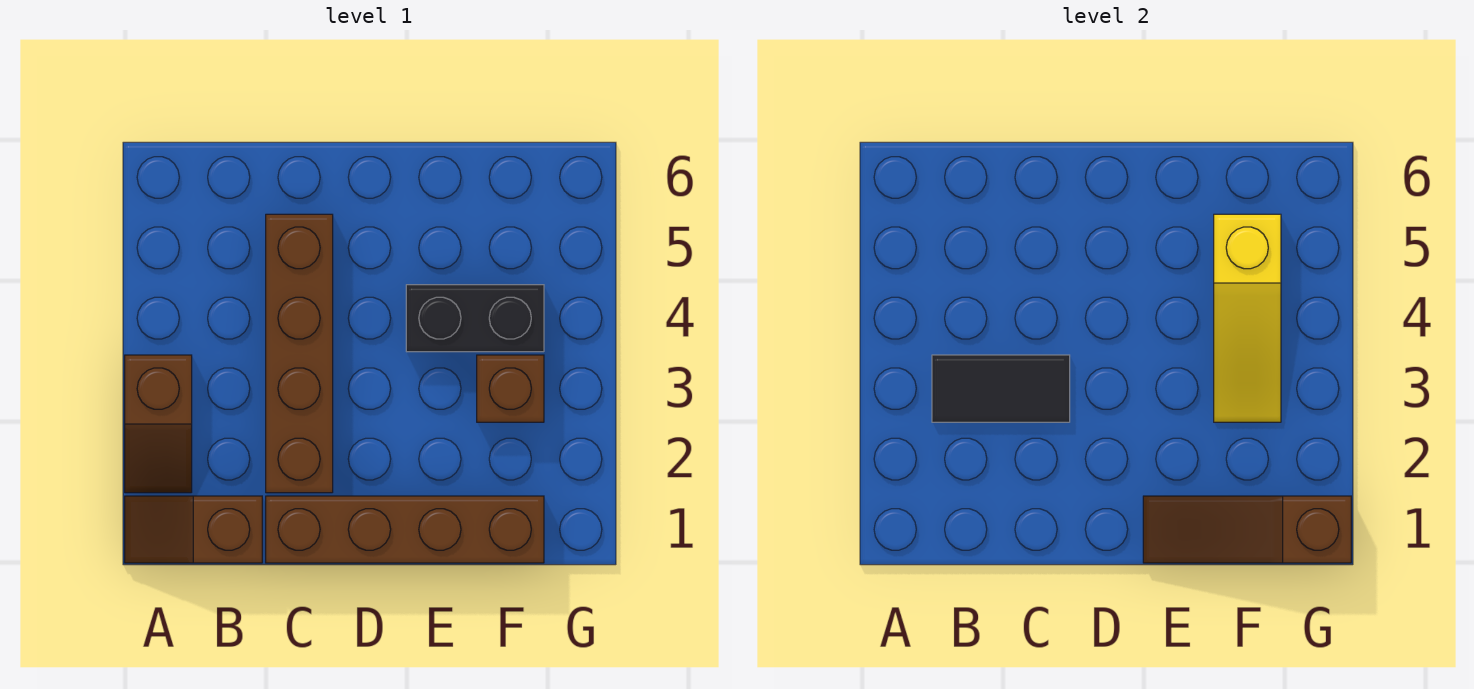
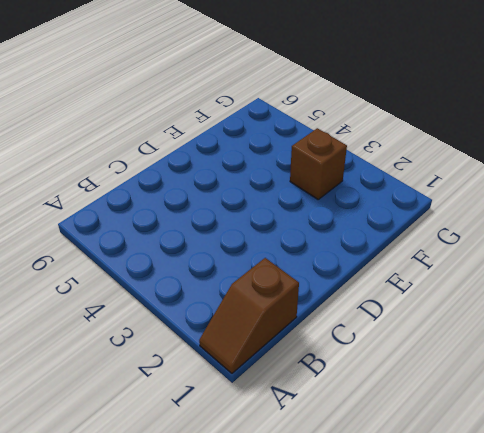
none -> brown 1x2 slope [125,355,192,493]
none -> brown 1x4 brick [266,496,544,563]

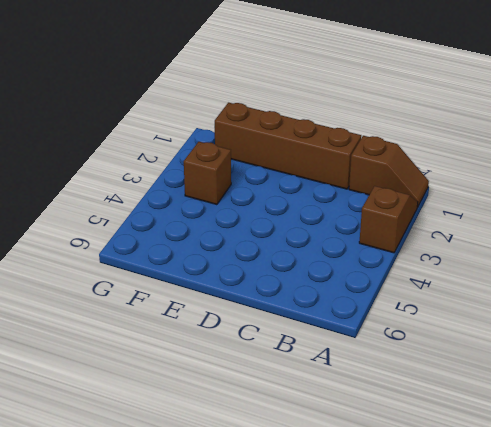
none -> brown 1x4 brick [266,214,333,493]
none -> black 1x2 brick [406,285,544,352]

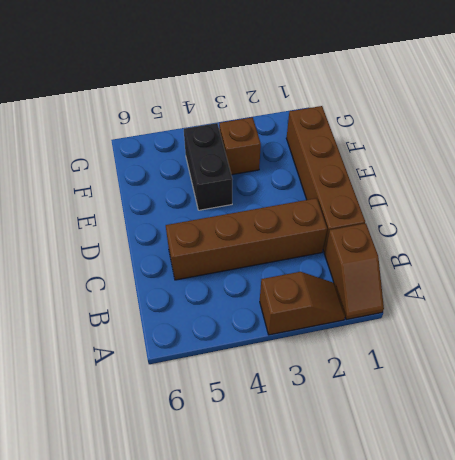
none -> black 1x2 tile [932,355,1070,422]
none -> brown 1x3 slope [1143,496,1351,563]

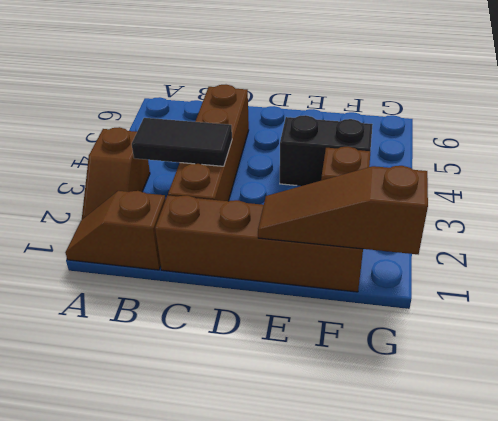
none -> yellow 1x3 slope [1214,214,1281,422]

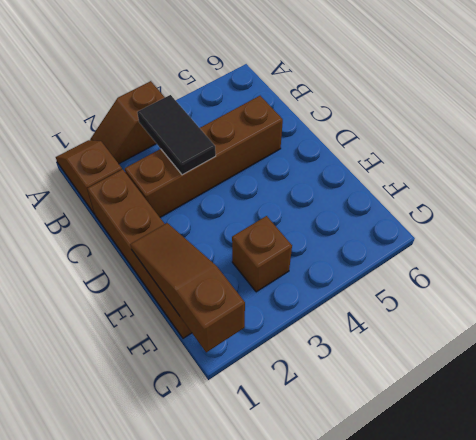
none -> black 1x2 brick [406,285,544,352]
none -> yellow 1x3 slope [1214,214,1281,422]

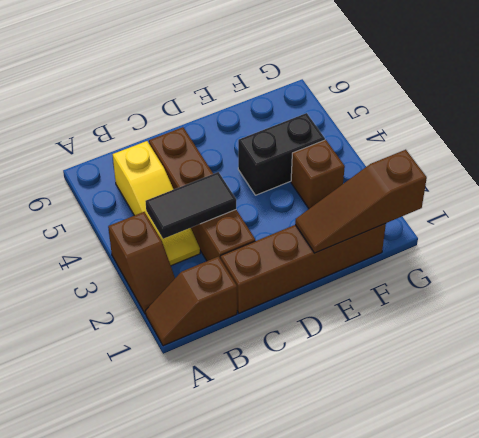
yellow 1x3 slope [113,141,200,266] -> yellow 1x3 slope moved to [1214,214,1281,422]

